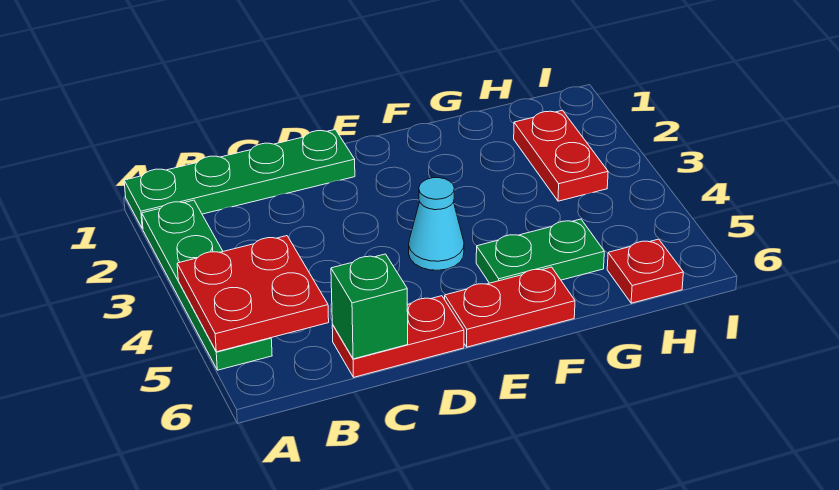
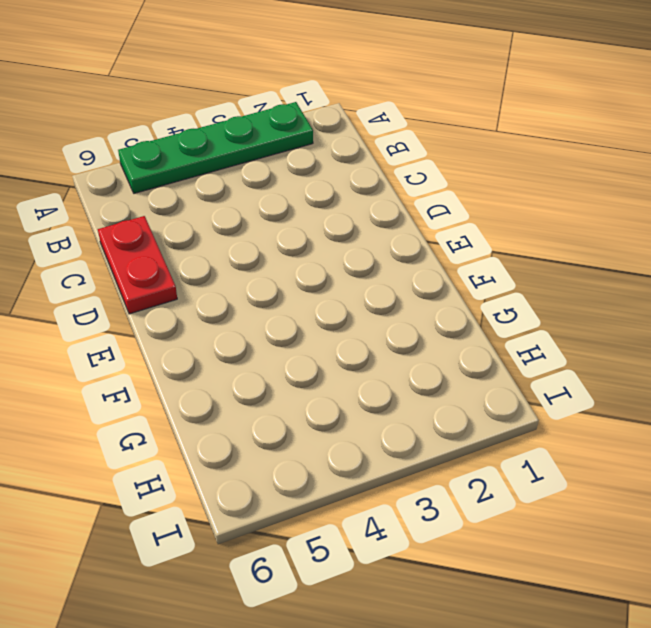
none -> green 1x4 plate [124,130,355,229]
none -> cyan 1x1 cone [409,178,464,270]

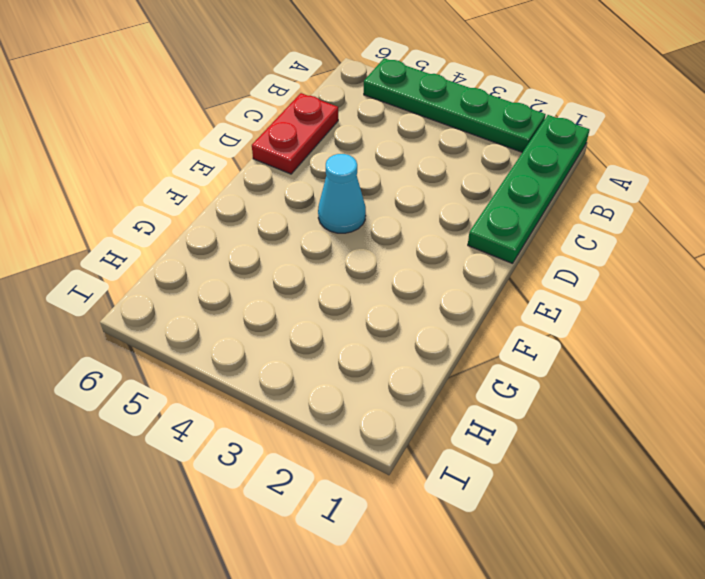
none -> red 1x2 plate [445,267,575,347]
none -> green 1x2 plate [476,219,604,283]

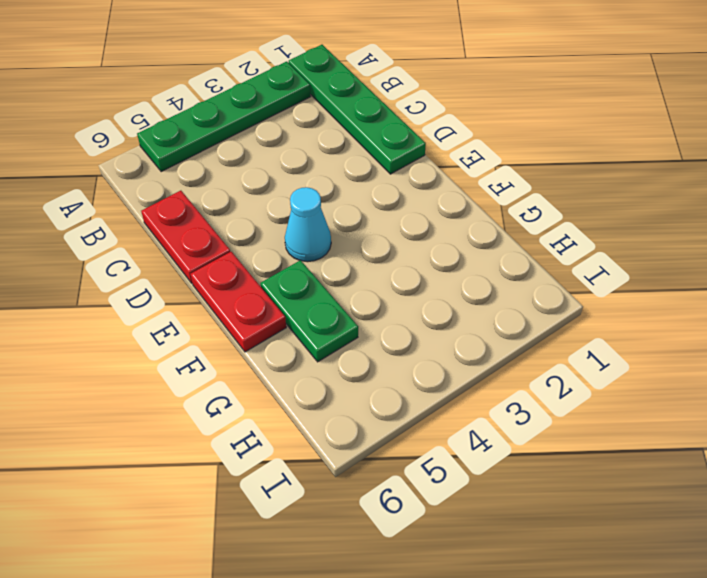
none -> red 1x2 plate [514,110,608,201]
none -> red 1x1 plate [607,239,683,303]

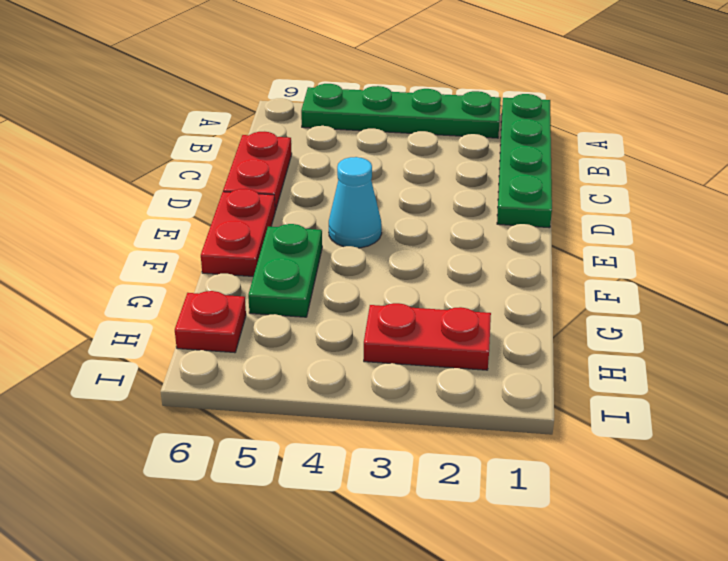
none -> red 2x2 plate [177,236,329,352]
none -> green 1x1 brick [331,254,408,359]

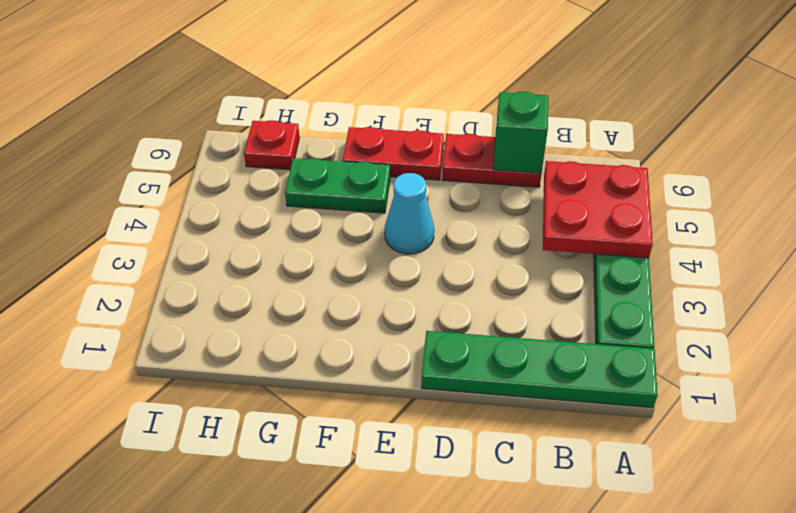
none -> red 1x2 plate [514,110,608,201]

